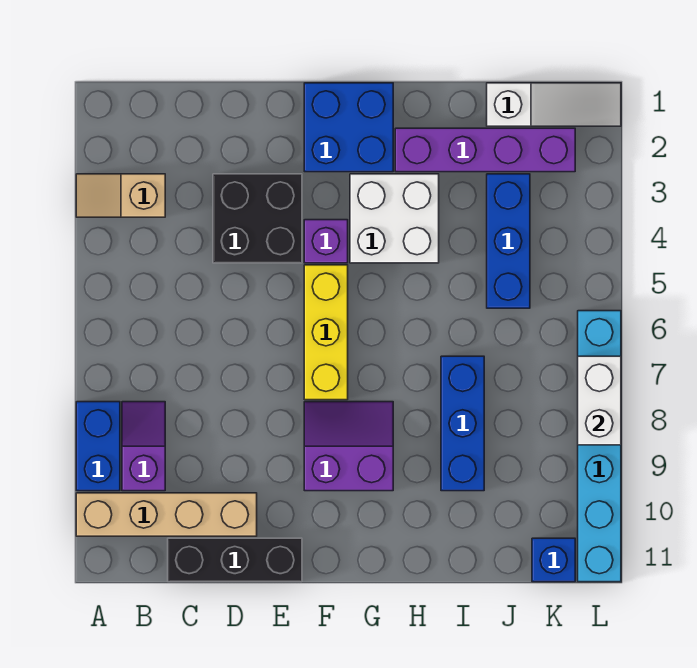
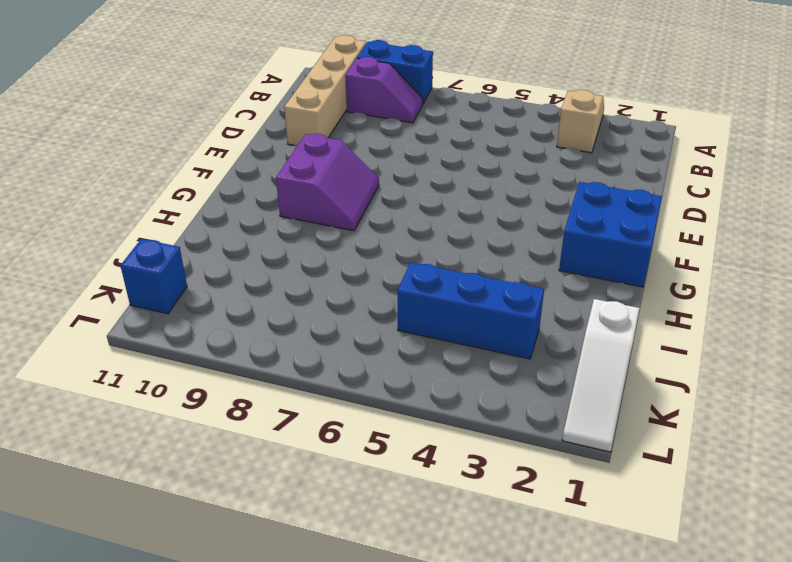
none -> black 1x3 brick [168,538,302,582]
none -> black 2x2 brick [213,174,302,263]
none -> purple 1x1 brick [304,220,348,263]

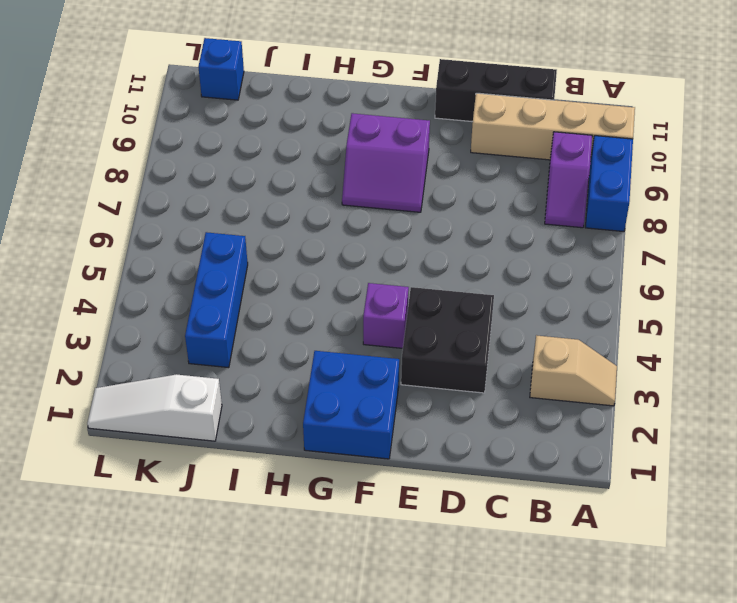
none -> yellow 1x3 brick [304,265,348,400]
none -> white 2x2 brick [350,174,439,263]
none -> purple 1x4 brick [395,128,575,172]

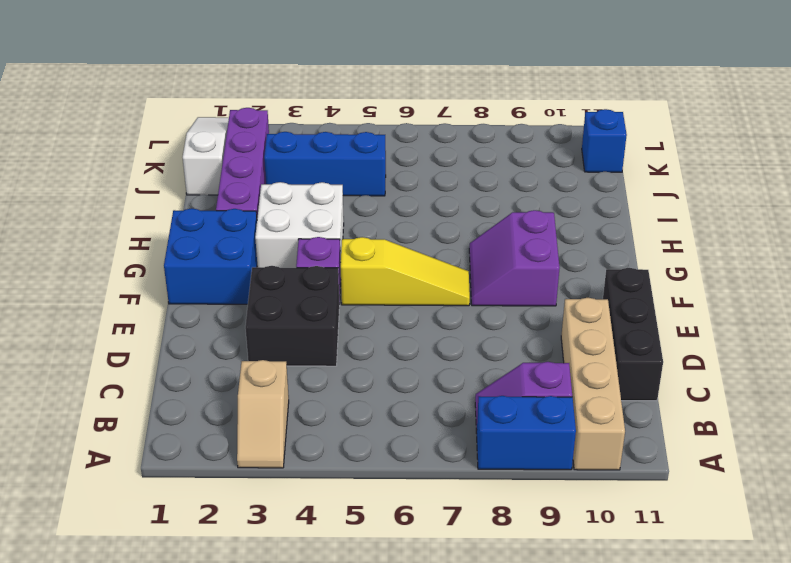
yellow 1x3 slope [341,237,470,306] -> yellow 1x3 brick [304,265,348,400]
none -> blue 1x3 brick [441,356,484,491]
none -> cyan 1x6 brick [578,311,621,582]
none -> white 1x2 brick [578,356,621,445]

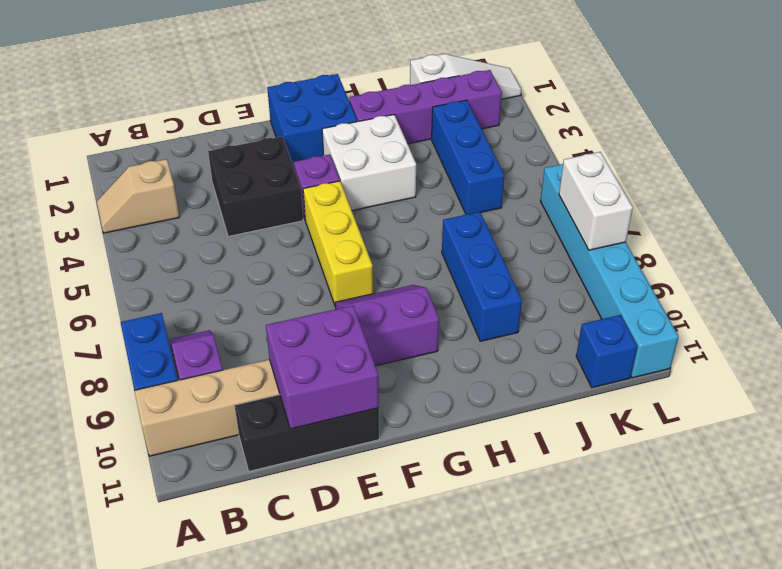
purple 2x2 brick [266,306,379,429] -> none

